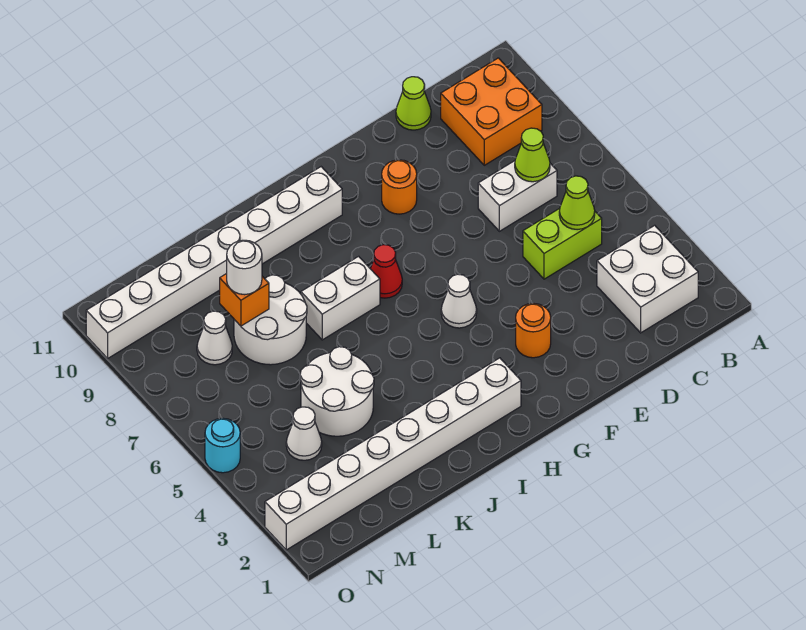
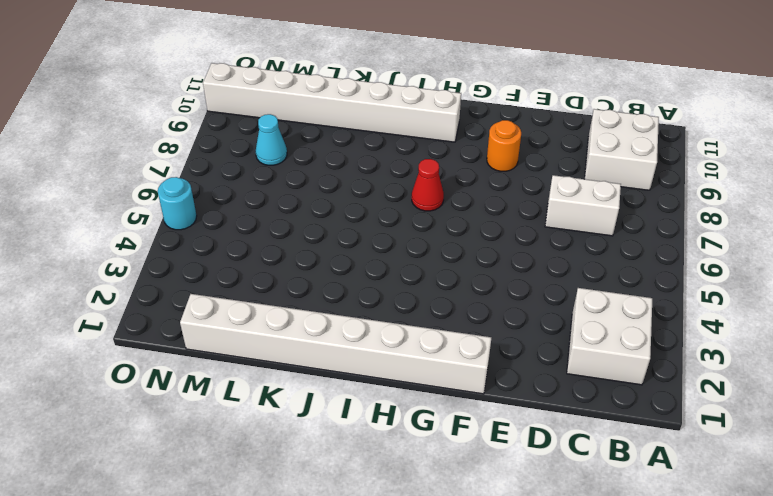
white 2x2 brick [585,109,659,190] -> orange 2x2 brick [441,58,542,165]
white 1x8 brick [180,294,491,394] -> white 1x8 brick moved to [265,358,521,550]
cyan 1x1 cone [256,114,287,165] -> white 1x1 cone [197,311,232,365]
none -> lime 1x2 brick [523,208,602,279]
none -> lime 1x1 cone [396,77,431,130]
none -> orange 1x1 round brick [516,303,551,358]

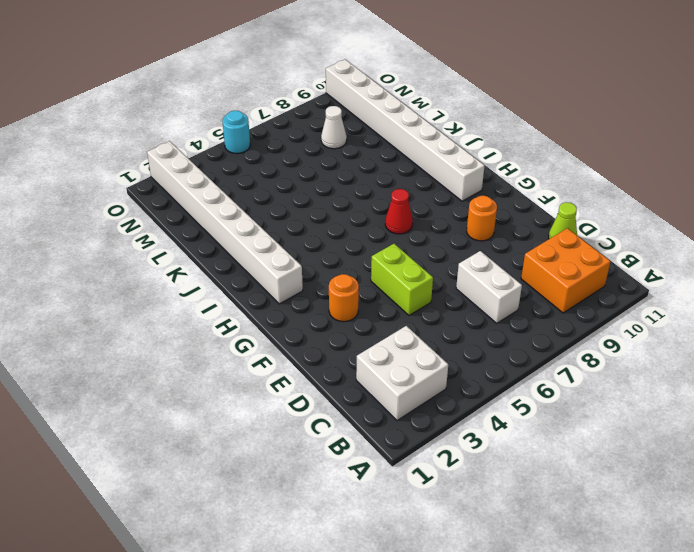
lime 1x2 brick [371,244,433,315] -> lime 1x2 brick moved to [523,208,602,279]
none -> white 1x1 cone [441,274,477,328]
none -> white 1x2 brick [301,256,380,340]
none -> white 2x2 round brick [300,347,374,436]

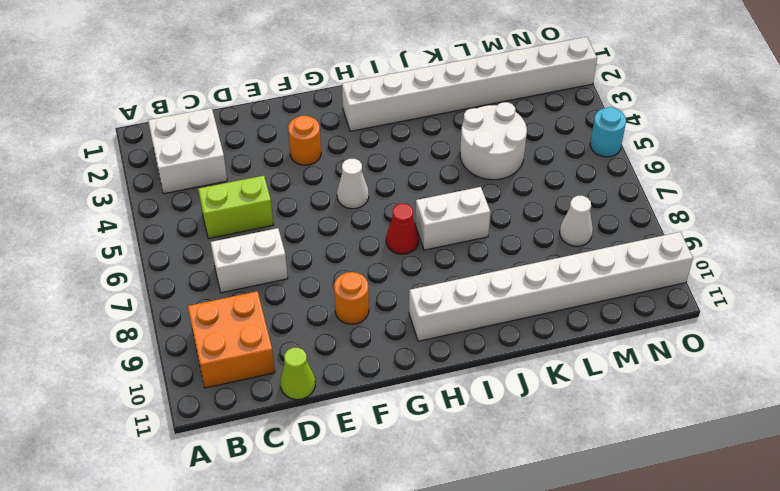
none -> white 2x2 round brick [234,275,307,365]
none -> white 1x1 cone [286,407,322,460]
none -> lime 1x1 cone [559,176,595,230]

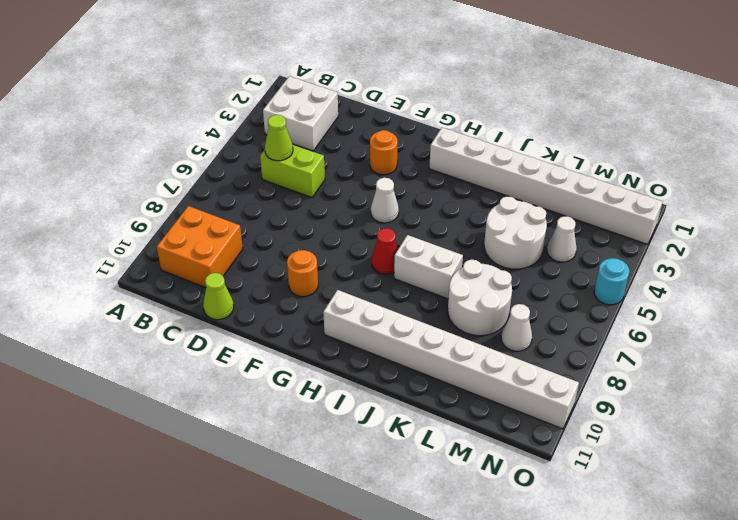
none -> white 1x2 brick [478,161,557,231]
none -> lime 1x1 cone [515,128,550,182]
none -> orange 1x1 brick [220,274,269,326]

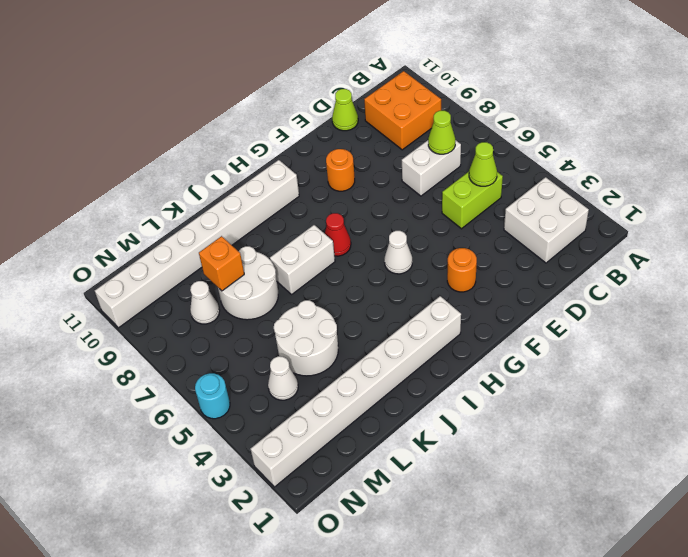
none -> white 1x1 round brick [227,240,262,295]

